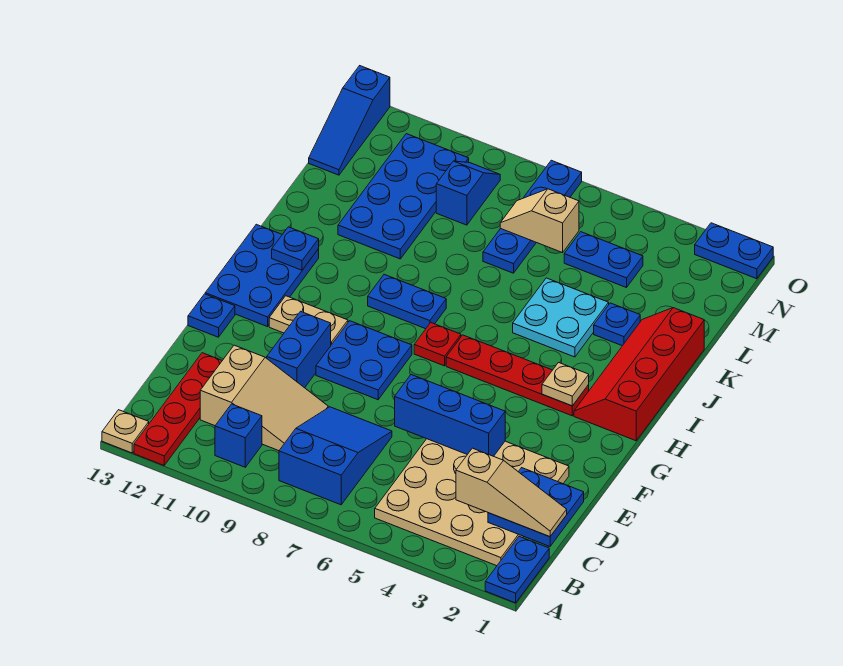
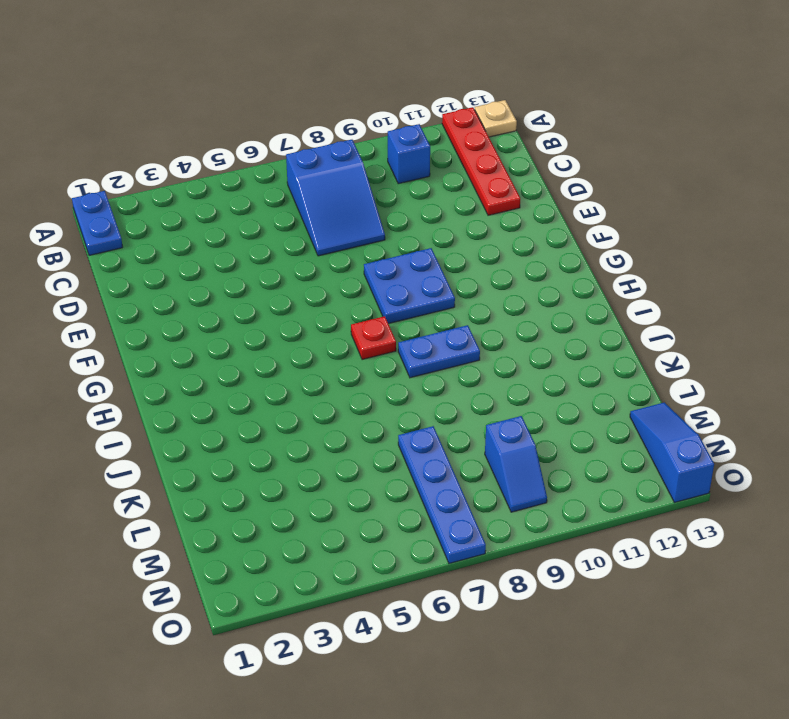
none -> tan 4x4 plate [375,439,569,566]
none -> tan 2x3 slope [200,345,328,451]
none -> blue 1x2 brick [267,311,331,388]
none -> blue 1x1 plate [188,294,235,337]

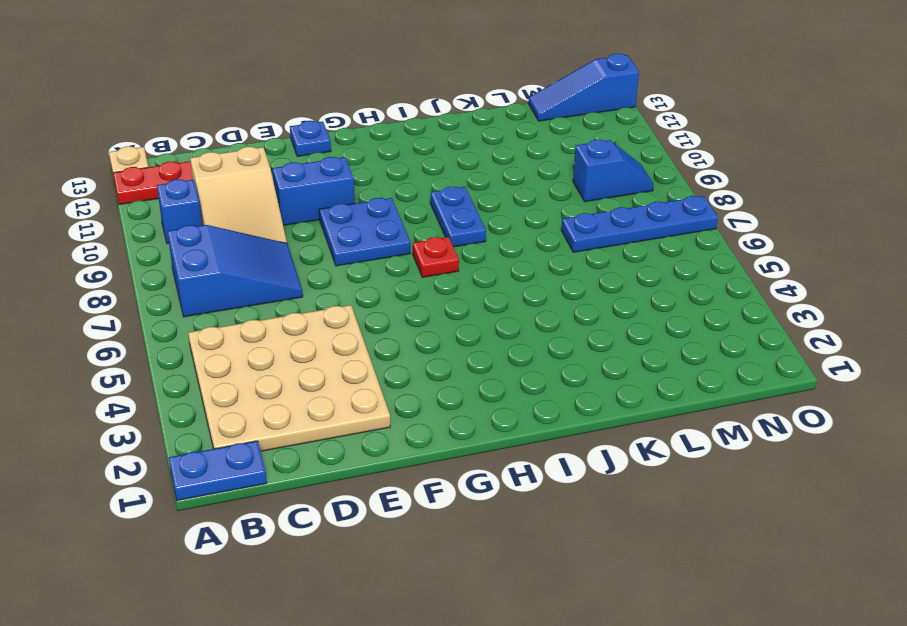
none -> tan 1x2 plate [269,296,348,345]
none -> blue 2x3 plate [205,224,319,327]
none -> red 2x4 slope [574,308,704,441]
none -> red 1x4 plate [446,335,589,416]

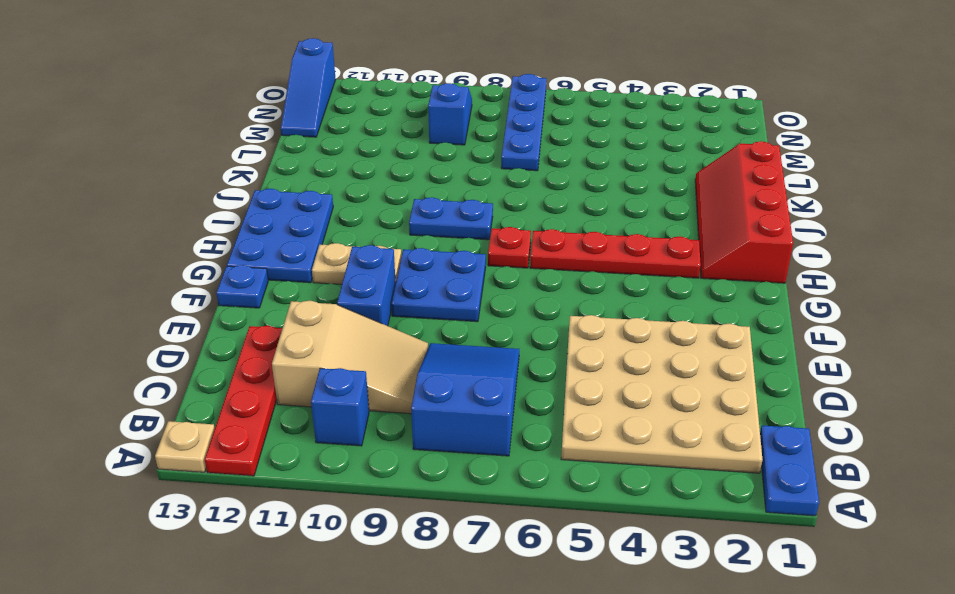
none -> cyan 2x2 plate [513,278,609,357]
none -> blue 1x1 plate [594,303,640,346]
none -> blue 2x4 plate [338,134,469,259]
none -> blue 1x2 plate [564,232,643,288]

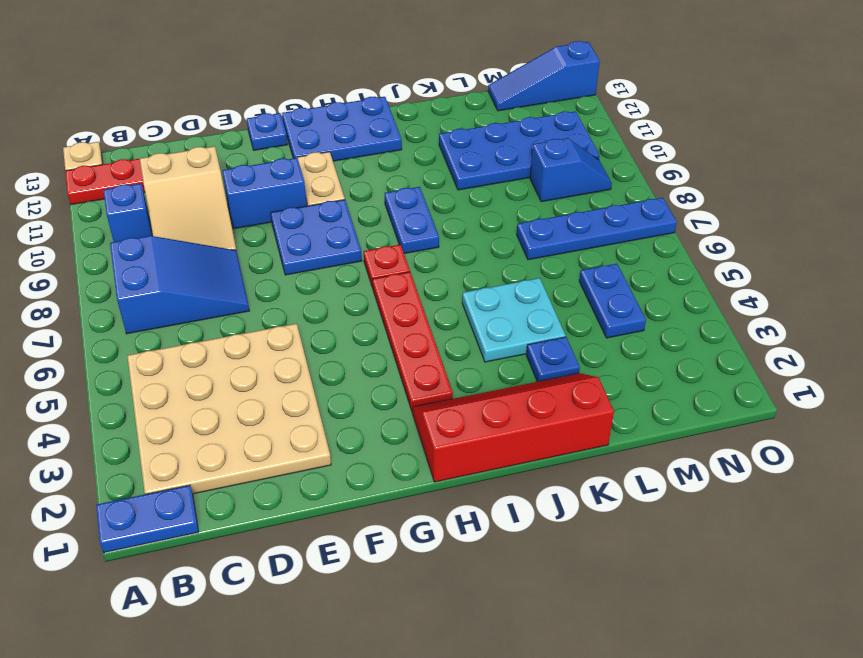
none -> blue 1x2 plate [695,223,773,279]
none -> blue 2x2 plate [488,468,584,546]
none -> blue 1x3 brick [395,375,505,456]
none -> tan 1x1 plate [542,363,589,406]

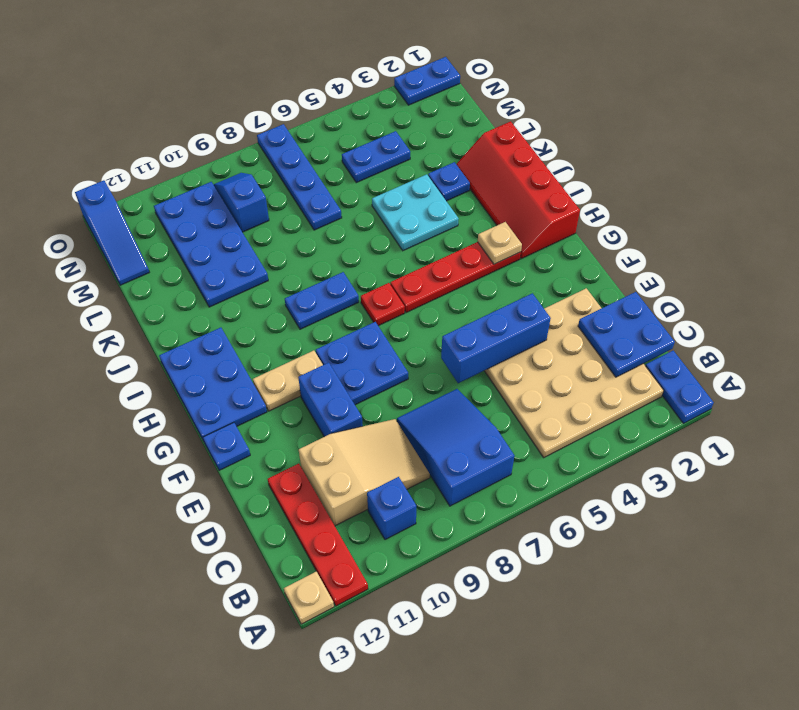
none -> blue 1x1 plate [272,227,319,270]
none -> tan 1x2 slope [500,189,579,253]
none -> tan 1x3 slope [456,448,567,537]

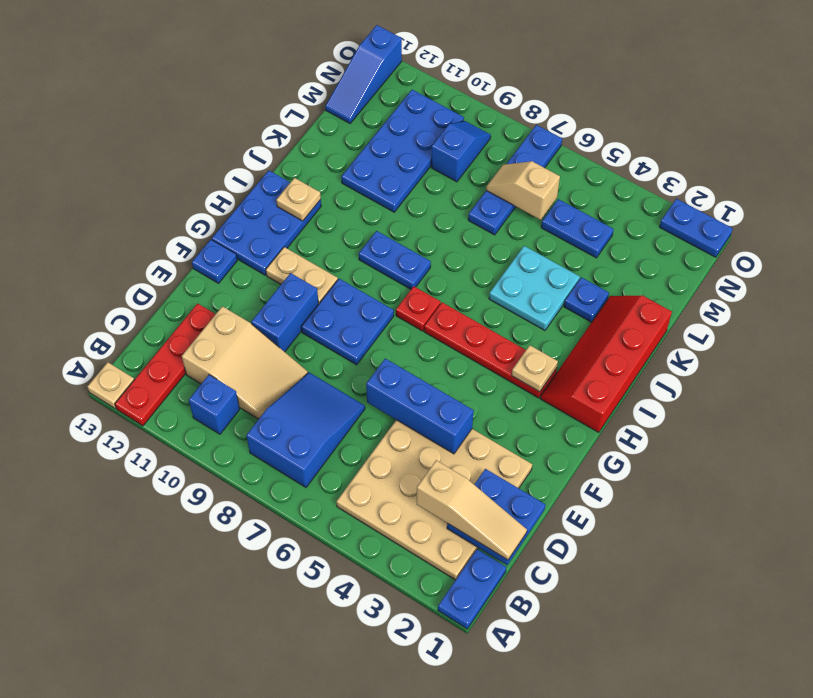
tan 1x1 plate [276,178,321,221] -> blue 1x1 plate [272,227,319,270]

